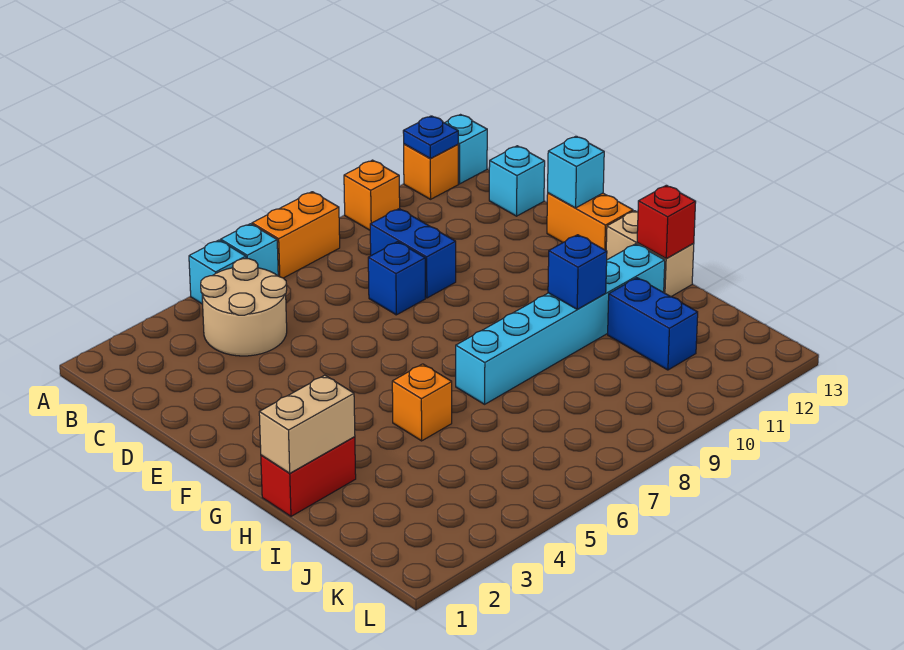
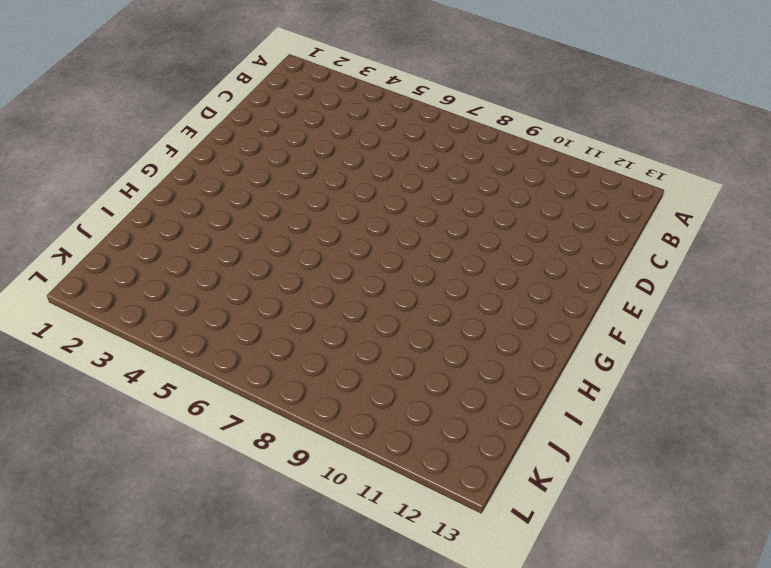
none -> cyan 1x1 brick [189,240,246,304]
none -> cyan 1x1 brick [221,224,278,276]
none -> orange 1x2 brick [252,192,340,278]

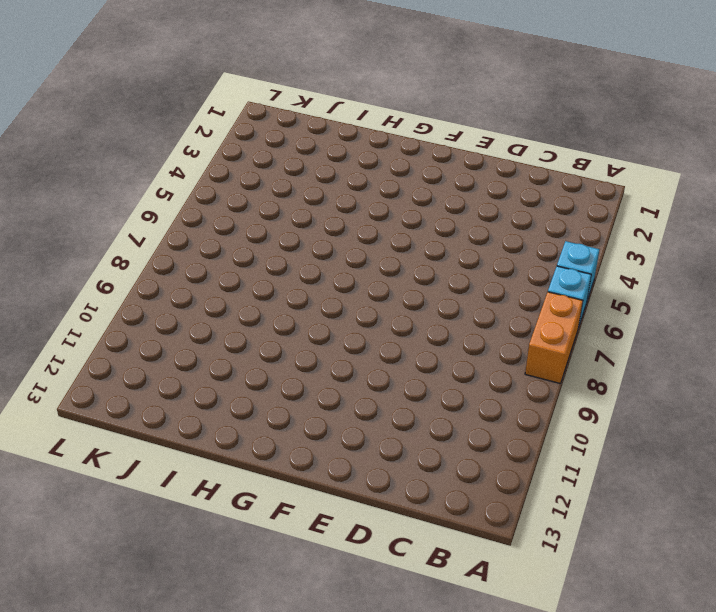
none -> orange 1x1 brick [344,160,400,230]
none -> orange 1x1 brick [404,144,458,199]
none -> cyan 1x1 brick [445,115,487,184]

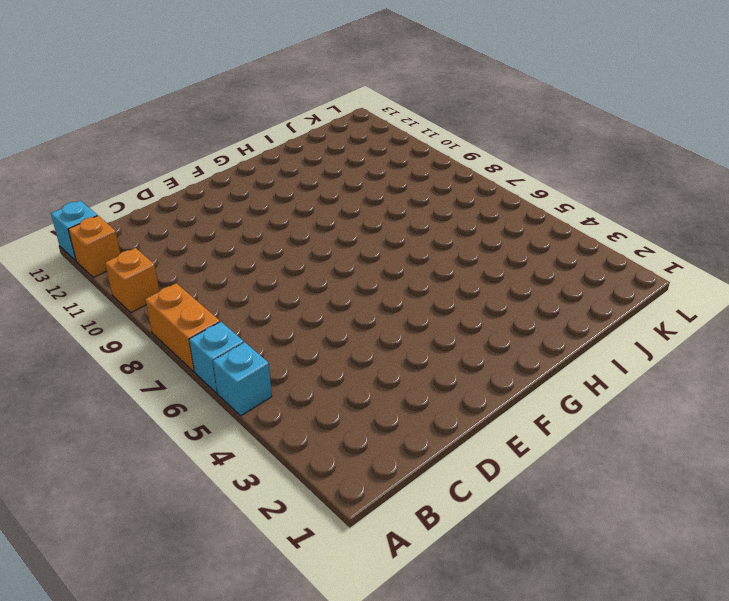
none -> tan 2x2 round brick [201,259,287,356]
none -> blue 1x2 brick [370,209,456,298]
none -> cyan 1x1 brick [489,146,545,216]

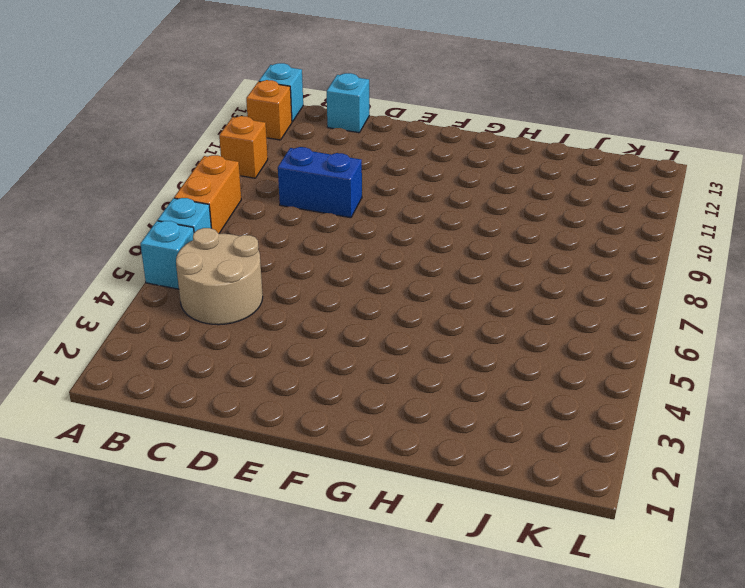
none -> blue 1x1 brick [368,242,425,315]
none -> orange 1x2 brick [547,193,633,250]
none -> tan 1x2 brick [606,211,694,297]

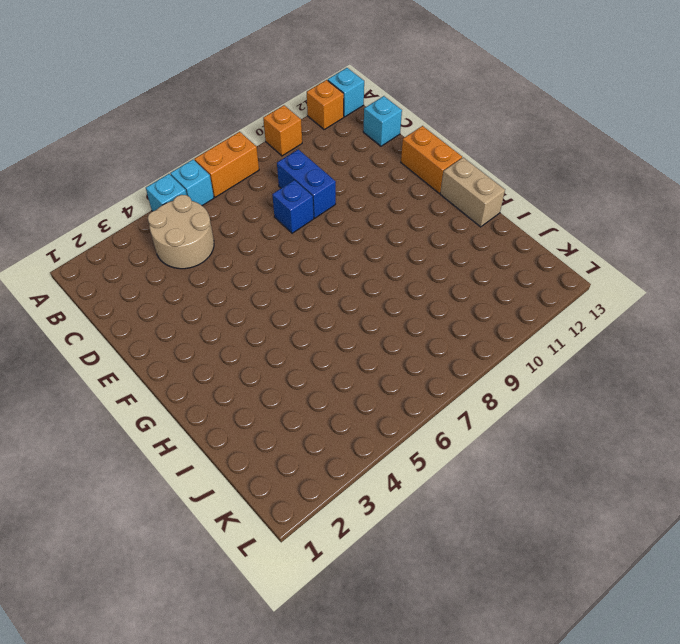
none -> red 1x2 brick [261,437,356,516]
none -> orange 1x1 brick [392,364,452,441]
none -> cyan 1x6 brick [456,244,665,404]

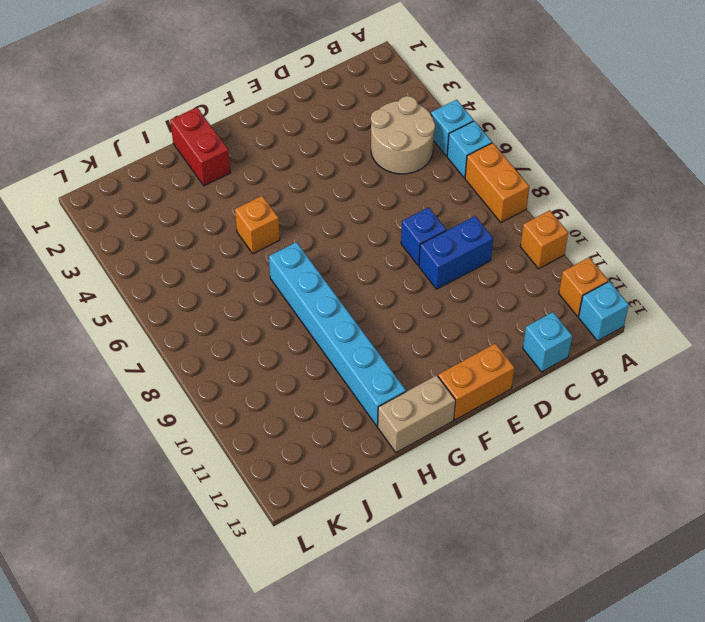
none -> blue 1x2 brick [608,278,698,370]
none -> blue 1x1 plate [403,116,458,158]
none -> cyan 1x1 brick [548,136,604,208]

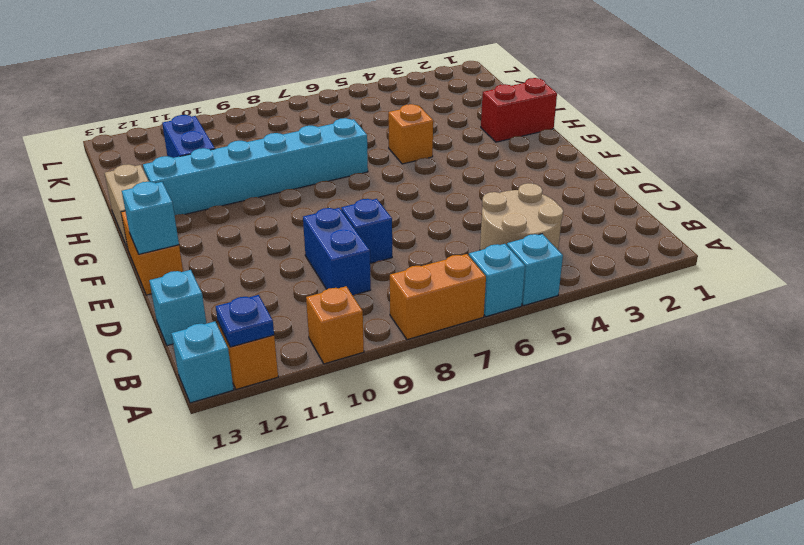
none -> tan 1x2 brick [259,375,355,473]
none -> blue 1x1 brick [548,235,607,309]
none -> red 1x1 brick [637,185,696,259]

